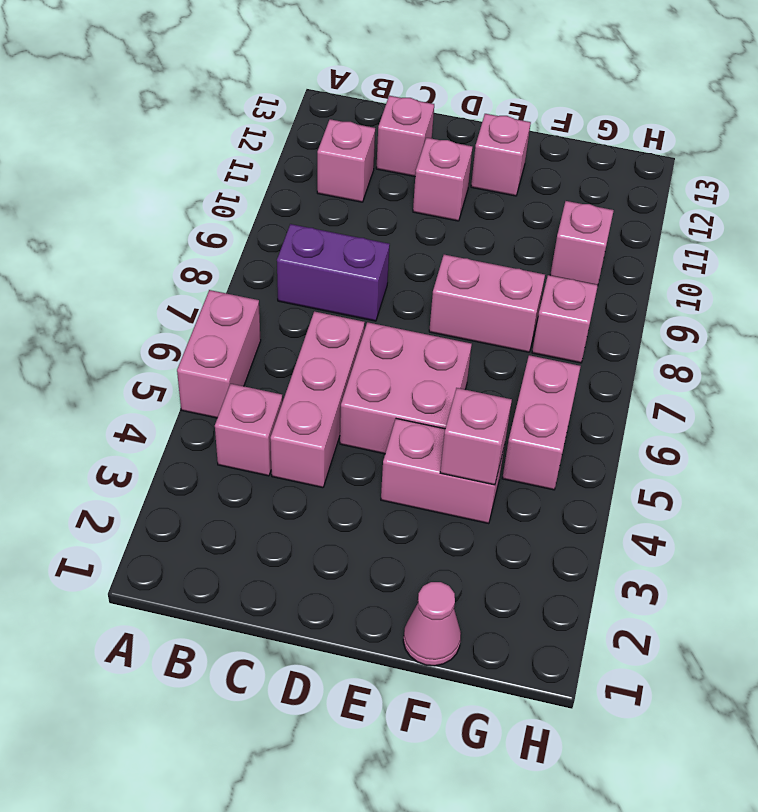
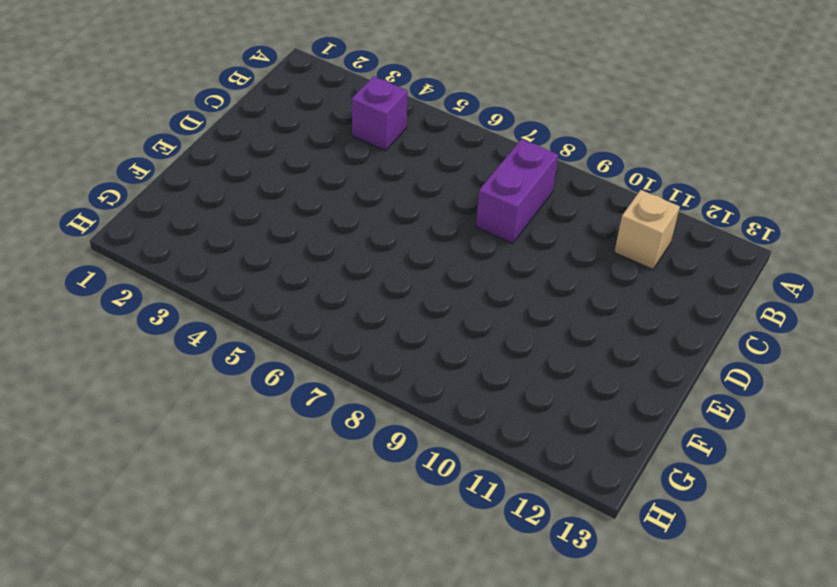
purple 1x1 brick [352,76,408,151] -> pink 1x1 brick [215,384,283,476]
tan 1x1 brick [614,190,680,270] -> pink 1x1 brick [317,119,375,202]
none -> pink 1x2 brick [177,290,261,418]
none -> pink 1x3 brick [270,311,365,488]
none -> pink 1x1 brick [376,96,434,176]

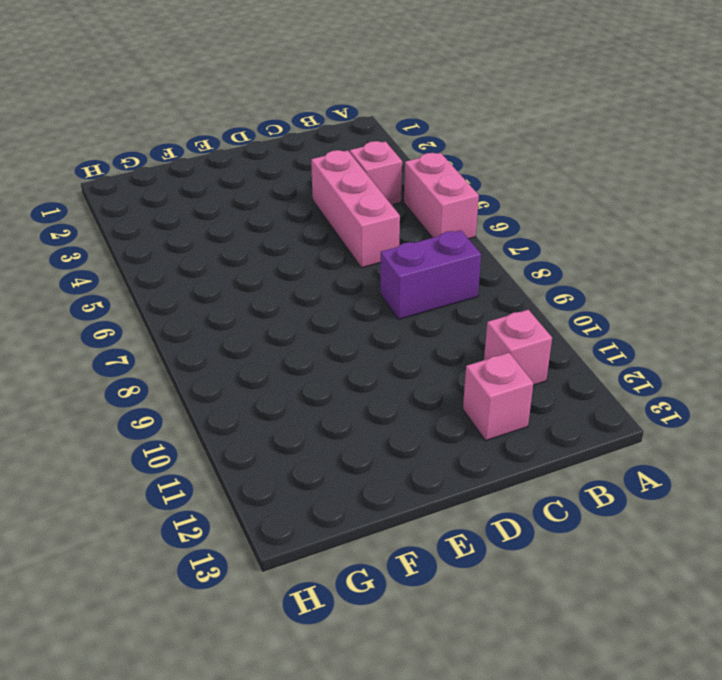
none -> pink 2x2 brick [340,322,472,454]
none -> pink 1x1 brick [413,138,473,221]
none -> pink 1x2 brick [381,419,505,524]

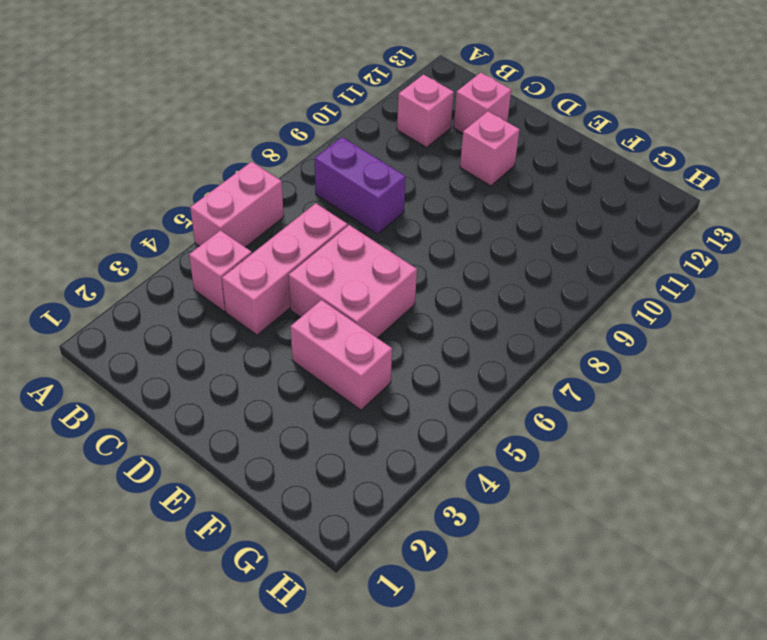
none -> pink 1x2 brick [429,255,545,352]
none -> pink 1x1 brick [471,114,531,196]
none -> pink 1x1 cone [403,582,461,666]

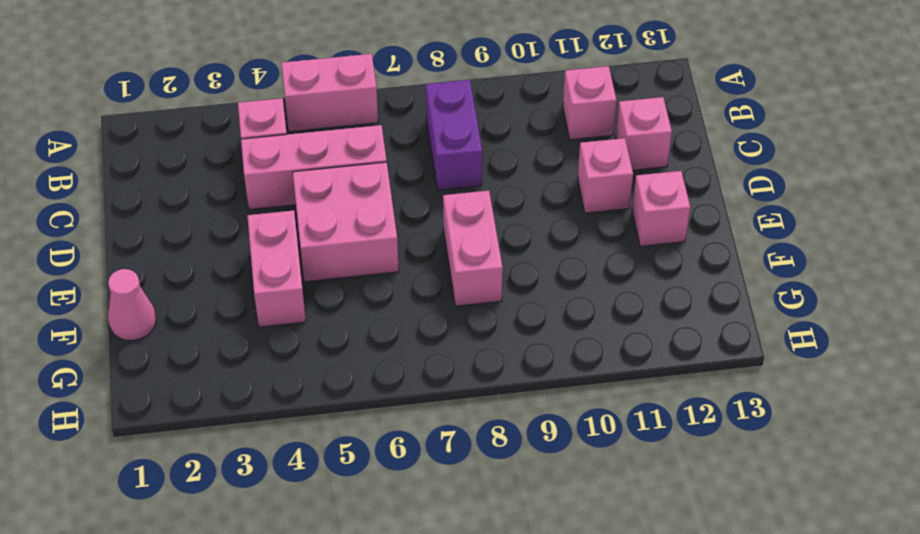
none -> pink 1x2 brick [502,355,581,490]
none -> pink 1x1 brick [532,275,598,363]
none -> pink 1x1 brick [550,201,614,285]

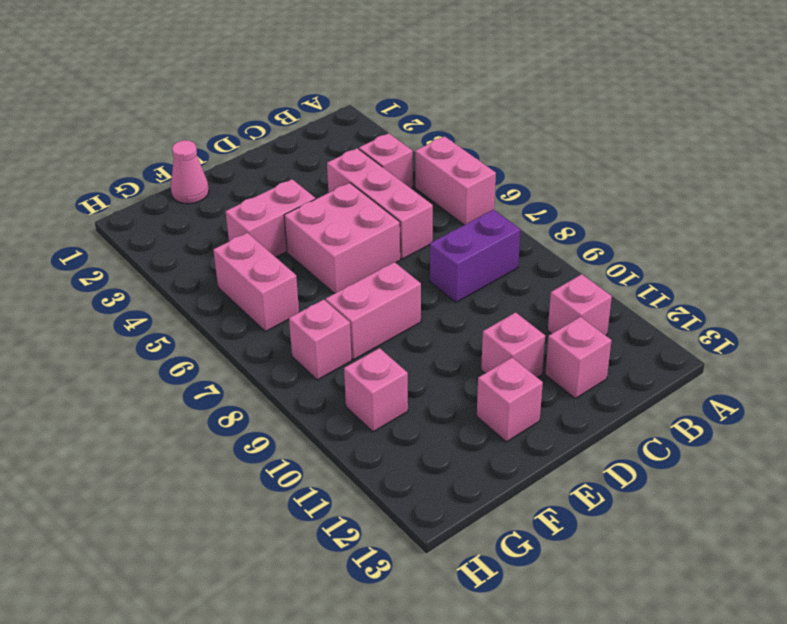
none -> pink 1x1 brick [440,388,512,485]

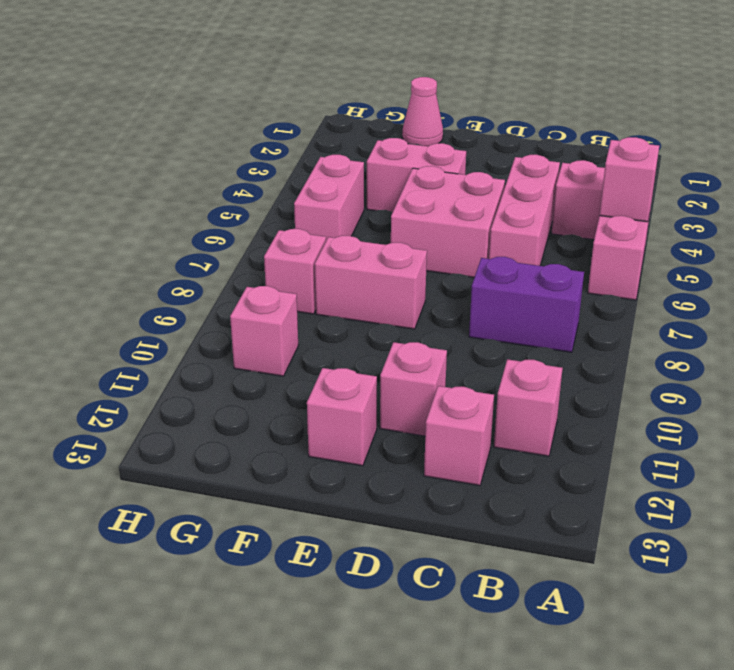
pink 1x1 brick [600,137,659,222] -> pink 1x1 brick moved to [440,388,512,485]

